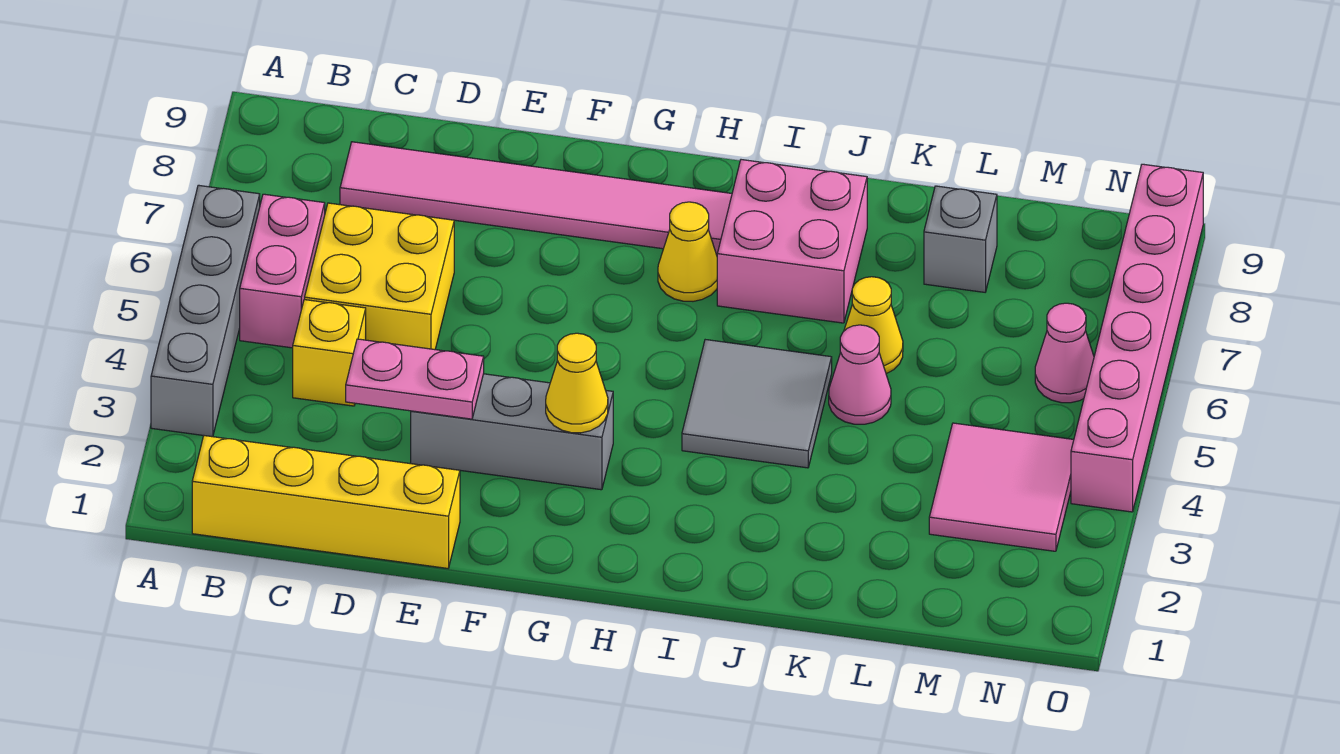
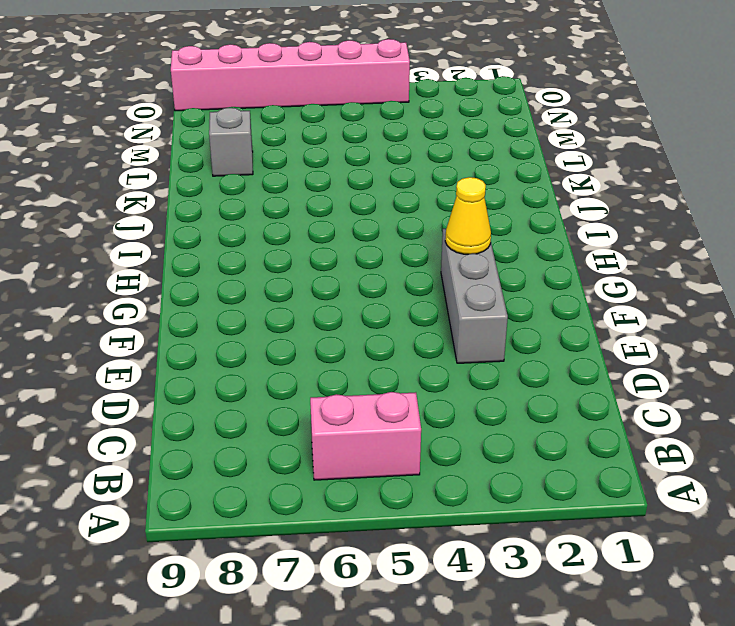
none -> grey 1x4 brick [151,185,260,437]
none -> yellow 1x4 brick [192,436,460,568]
none -> yellow 1x1 brick [293,300,366,406]

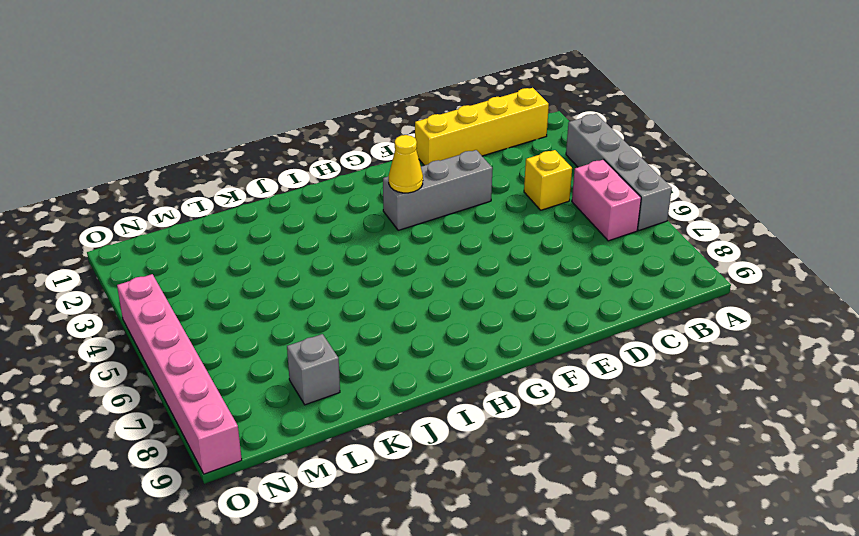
none -> yellow 2x2 brick [305,203,454,350]
none -> pink 1x6 tile [340,142,732,255]
none -> yellow 1x1 cone [658,202,717,301]

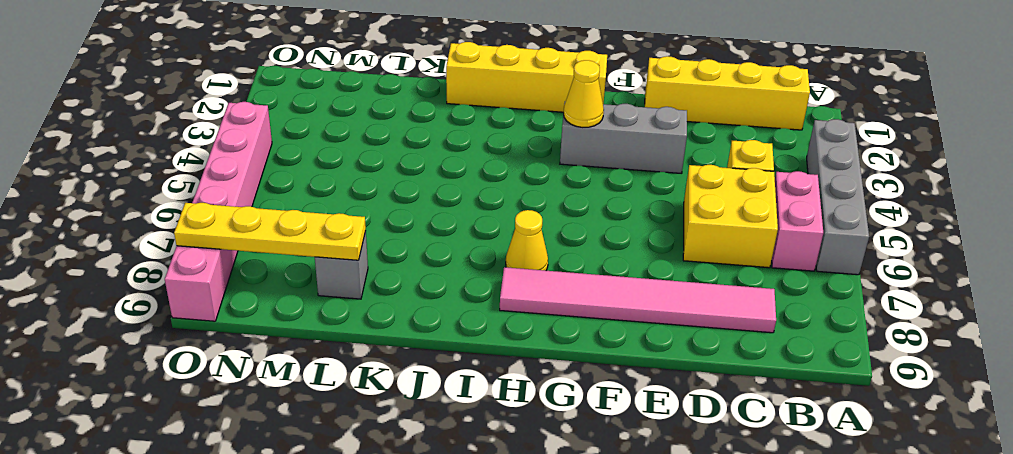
yellow 1x4 brick [446,42,607,112] -> none
yellow 1x4 plate [174,203,366,260] -> none
none -> grey 2x2 tile [682,340,832,468]
none -> pink 2x2 brick [717,160,867,323]
none -> pink 1x1 cone [829,325,891,424]

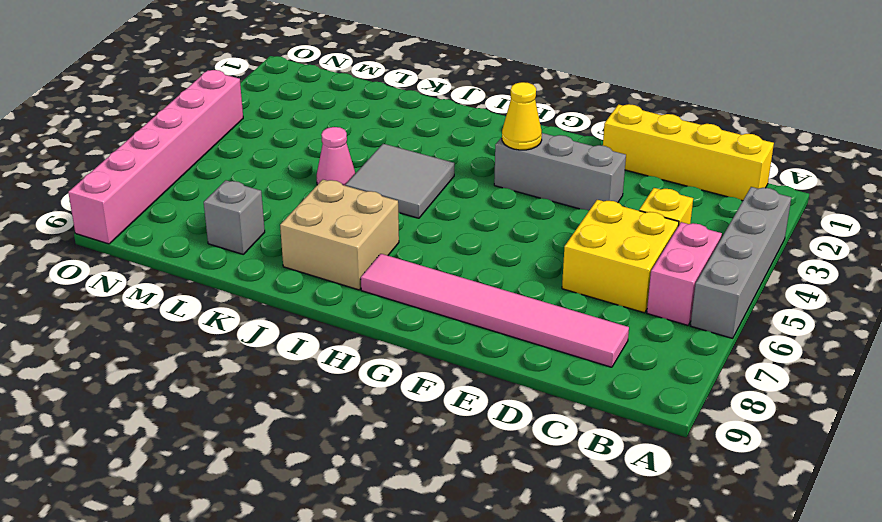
tan 2x2 brick [280,180,399,290] -> pink 2x2 brick [717,160,867,323]
none -> yellow 1x1 cone [658,202,717,301]
none -> yellow 1x1 cone [844,277,903,374]
none -> pink 2x2 tile [929,423,1074,551]

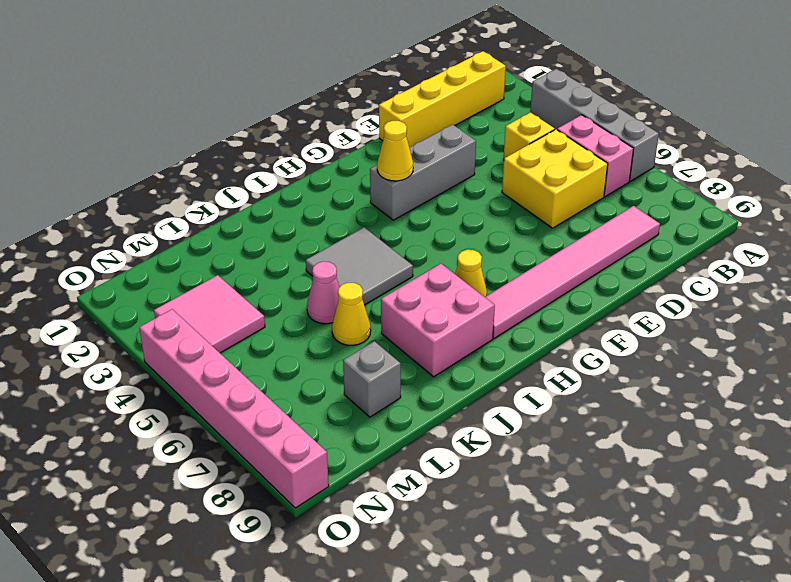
none -> pink 1x1 cone [1035,303,1094,403]
none -> pink 1x2 plate [346,339,484,419]

